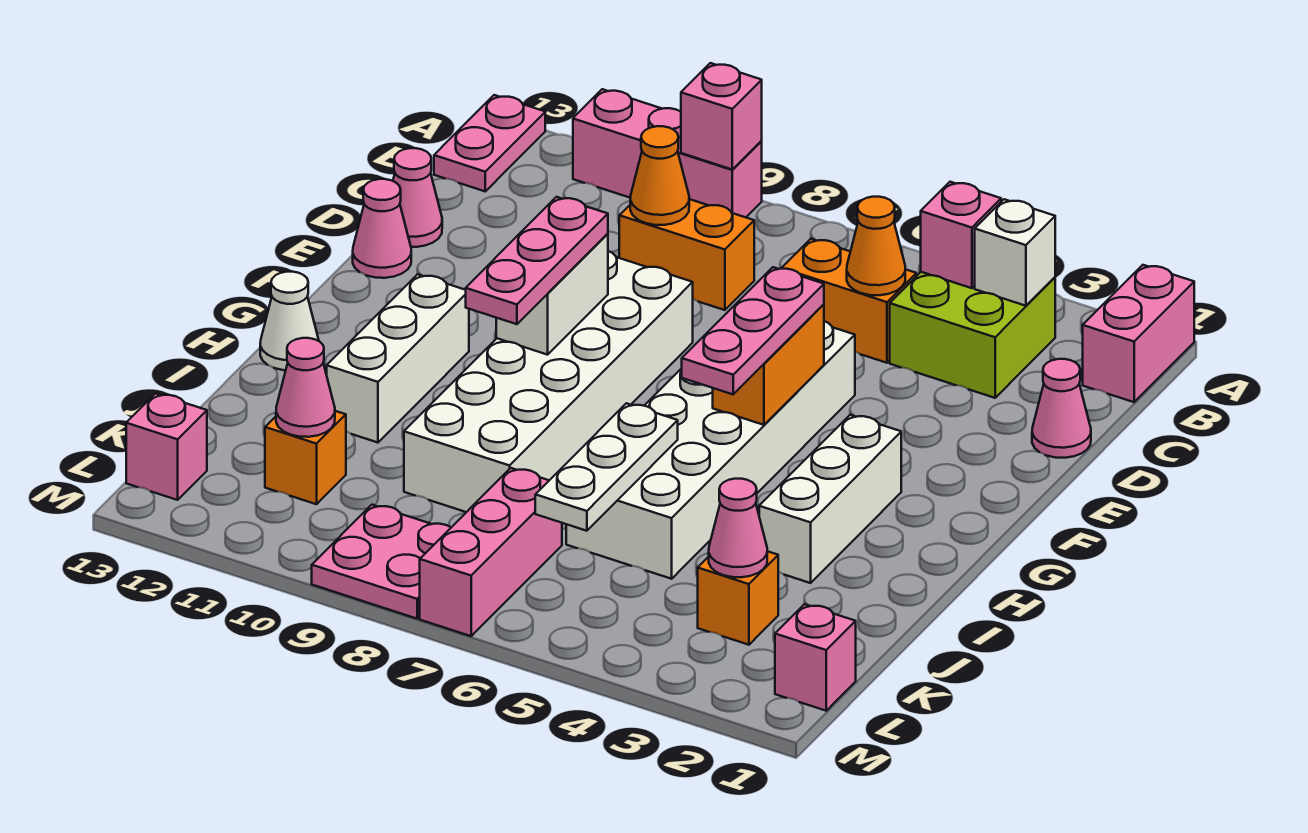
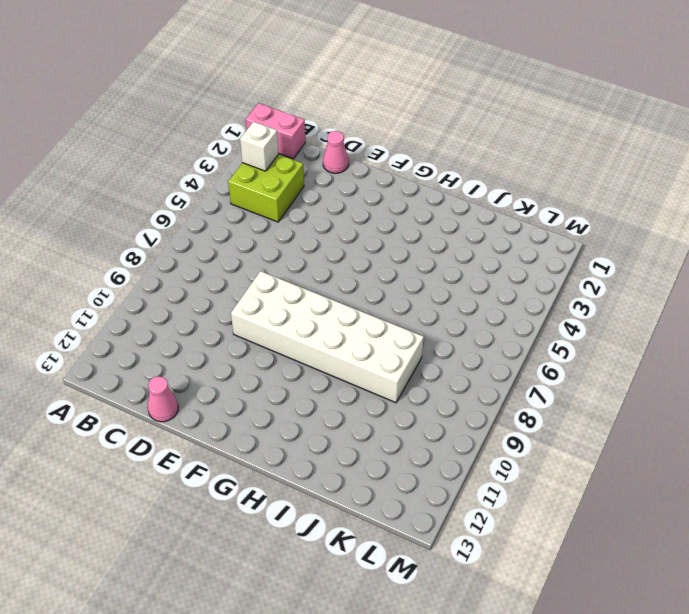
none -> pink 1x3 brick [573,89,762,217]
none -> pink 1x2 plate [434,95,545,191]
none -> orange 1x2 brick [782,239,916,363]
none -> orange 1x2 brick [619,199,754,310]

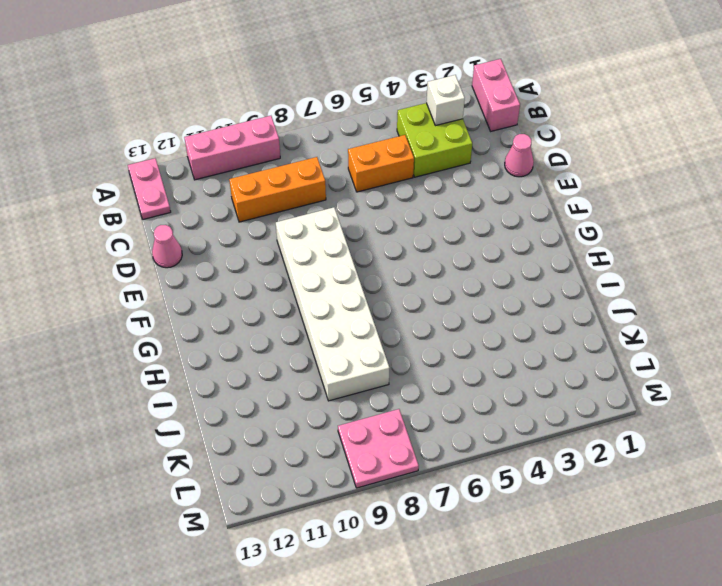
orange 1x3 brick [229,157,326,222] -> orange 1x2 brick [619,199,754,310]
none -> white 2x6 brick [566,321,855,579]
none -> pink 1x1 cone [353,179,411,278]
none -> white 1x3 brick [759,415,901,583]
none -> white 1x3 brick [327,274,469,443]

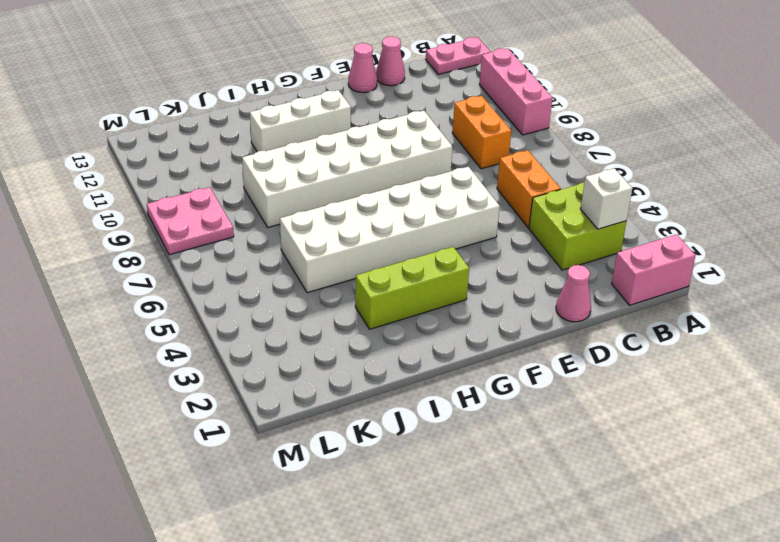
lime 1x3 brick [355,247,469,329] -> white 1x3 brick [759,415,901,583]
none -> white 1x1 cone [260,272,319,370]
none -> orange 1x1 brick [698,551,778,645]
none -> pink 1x3 brick [420,468,562,636]
none -> orange 1x1 brick [265,411,346,504]

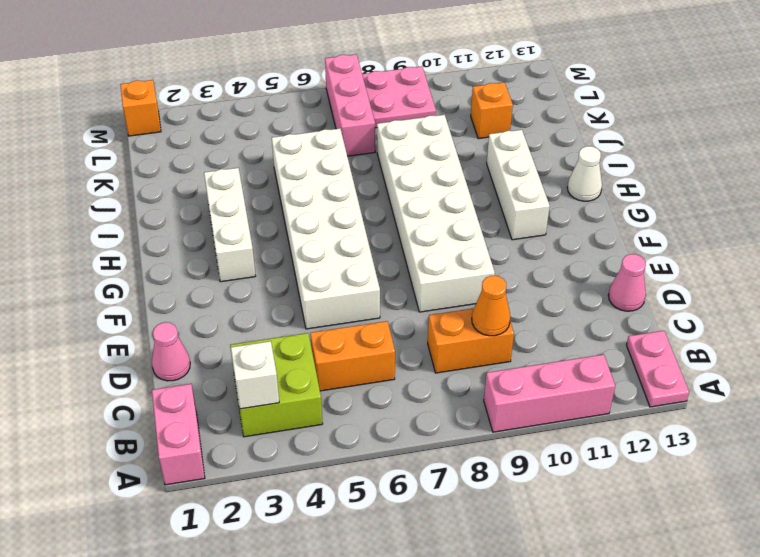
orange 1x1 brick [120,80,161,136] -> orange 1x1 brick moved to [698,551,778,645]
none -> pink 1x1 cone [353,179,411,278]
none -> pink 1x1 brick [775,604,856,711]
none -> pink 1x1 brick [126,393,207,500]
none -> pink 1x1 brick [681,63,762,169]

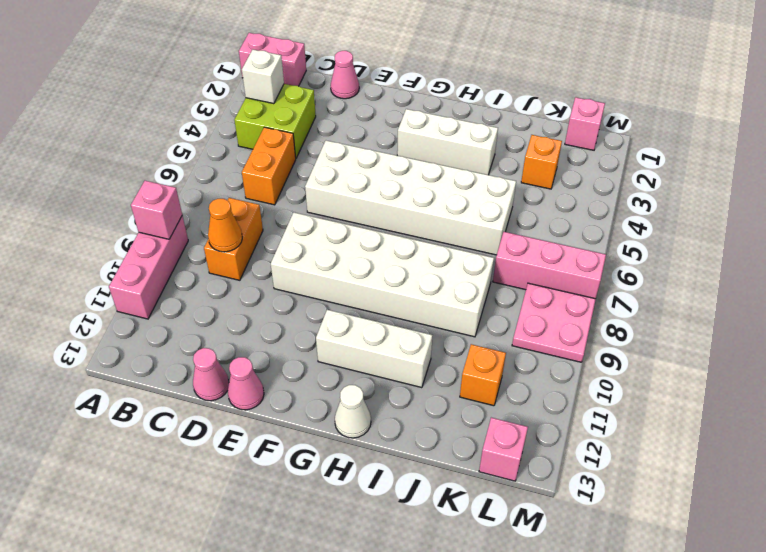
none -> pink 1x2 plate [434,95,545,191]
none -> pink 1x1 brick [921,182,1001,288]
none -> orange 1x1 cone [847,197,905,295]
none -> orange 1x2 brick [713,304,824,425]

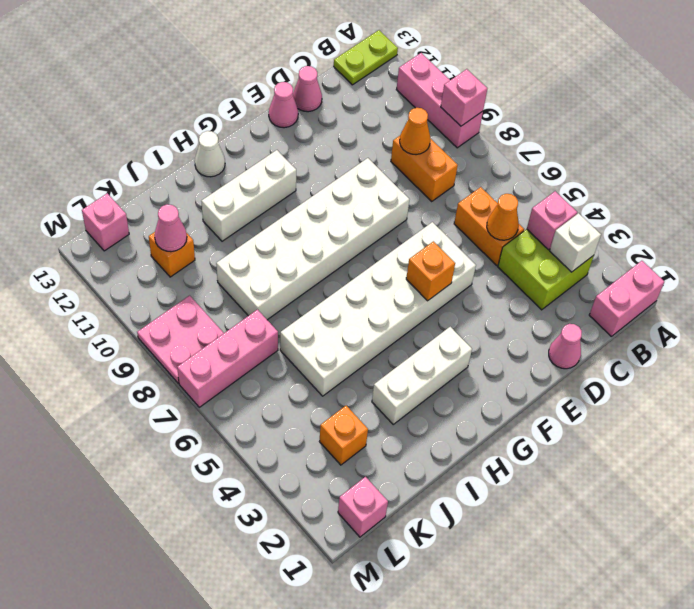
lime 1x2 plate [334,30,398,85] -> pink 1x2 plate [434,95,545,191]
orange 1x1 brick [406,241,455,301] -> orange 1x2 brick [713,304,824,425]
none -> white 1x2 brick [496,234,608,355]
none -> white 1x3 plate [535,403,678,531]
none -> pink 1x1 cone [709,479,767,577]
none -> pink 1x3 plate [682,267,824,394]

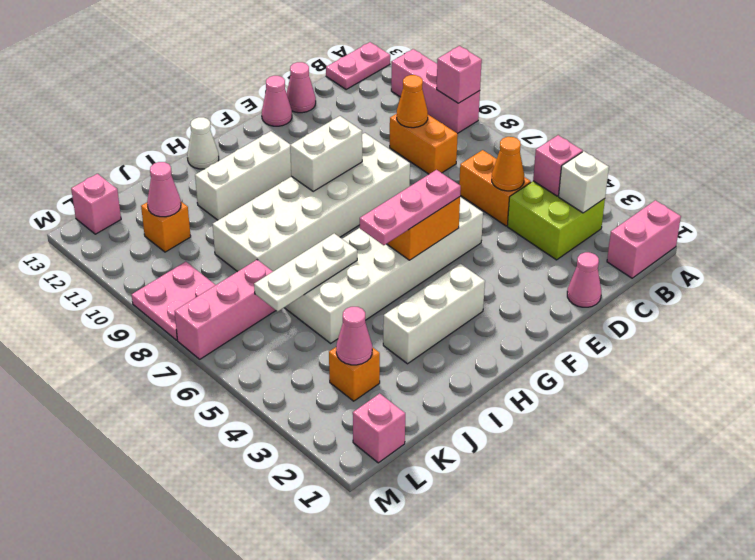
none -> pink 1x3 plate [466,197,608,324]

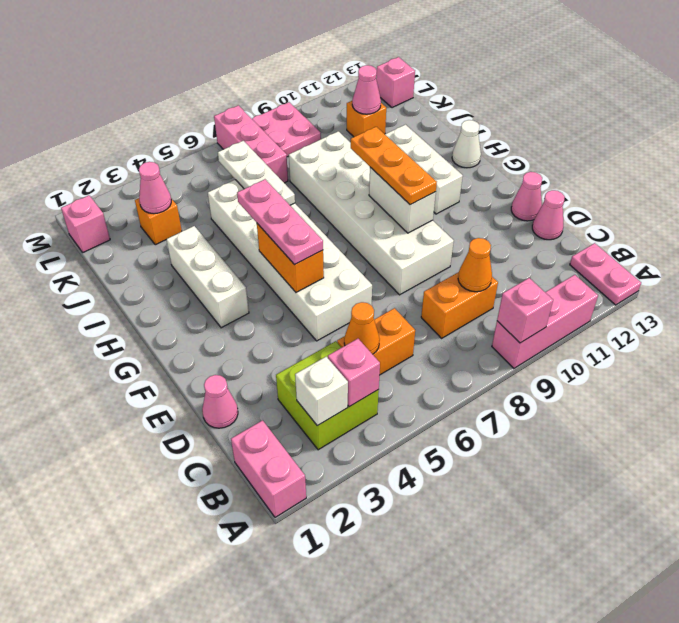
orange 1x3 plate [351,127,437,205] -> pink 1x3 plate [466,197,608,324]

